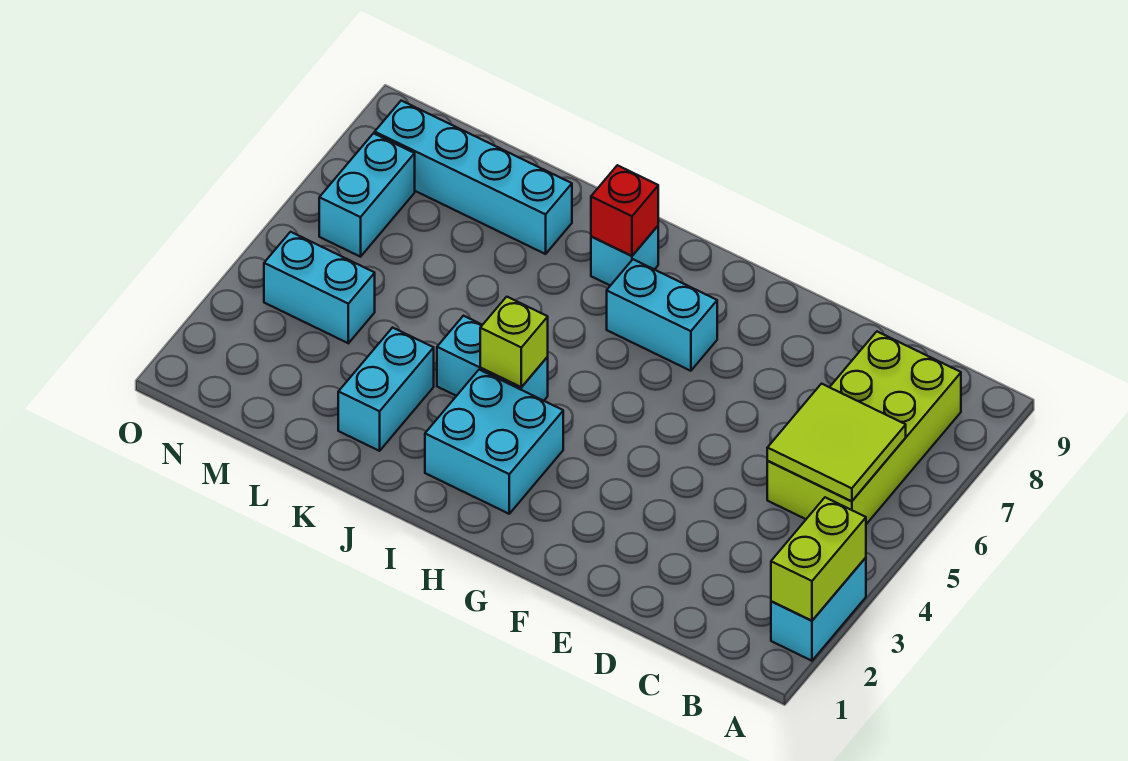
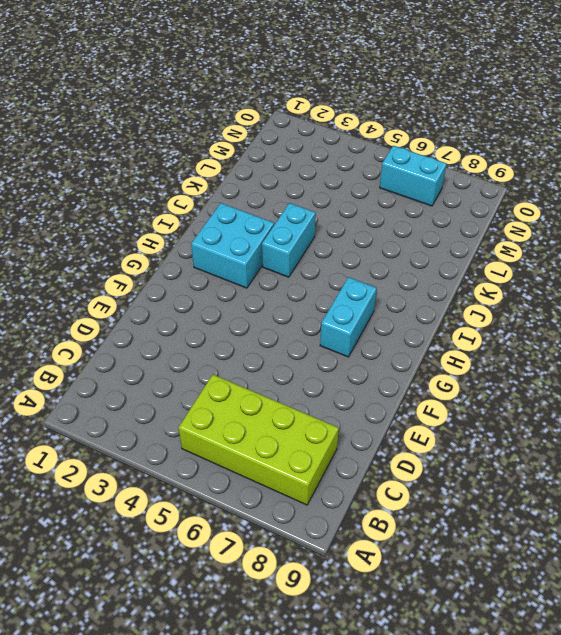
none -> cyan 1x2 brick [771,558,866,661]
none -> cyan 1x1 brick [591,226,658,286]
none -> cyan 1x2 brick [338,328,434,451]

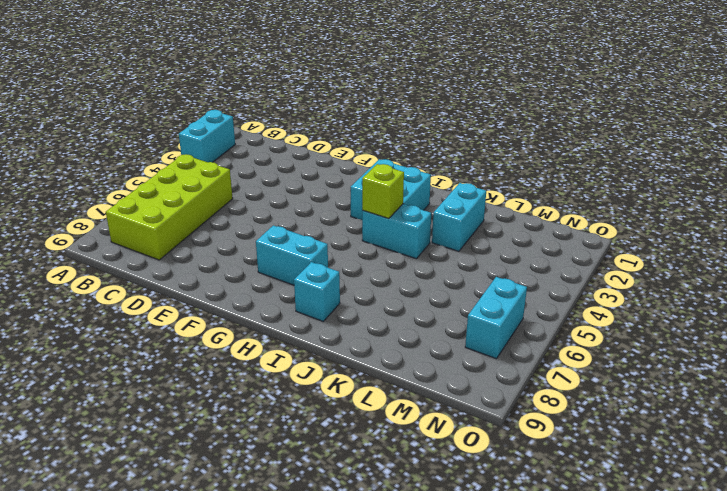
none -> cyan 1x4 brick [375,101,572,254]
none -> cyan 1x2 brick [264,232,375,343]
none -> lime 1x2 brick [771,497,866,621]

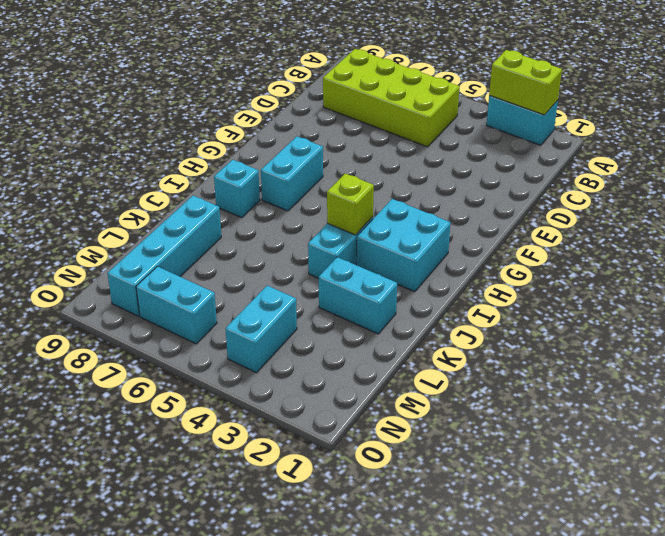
none -> lime 2x2 tile [767,384,906,501]
none -> red 1x1 brick [591,165,658,256]

